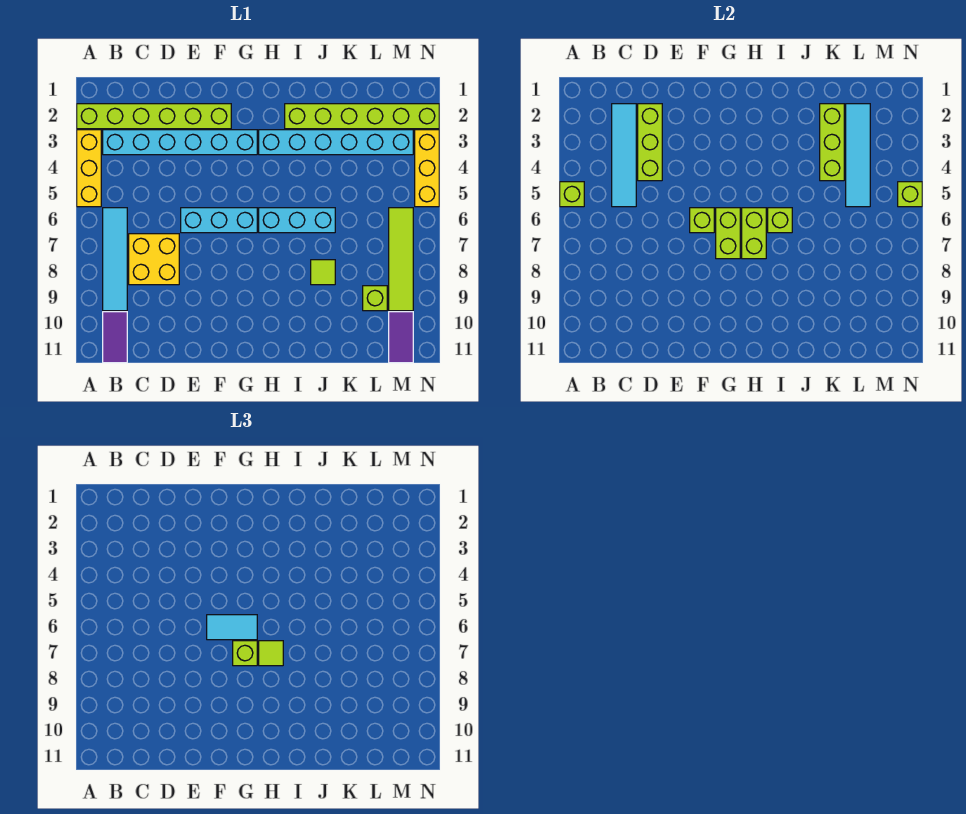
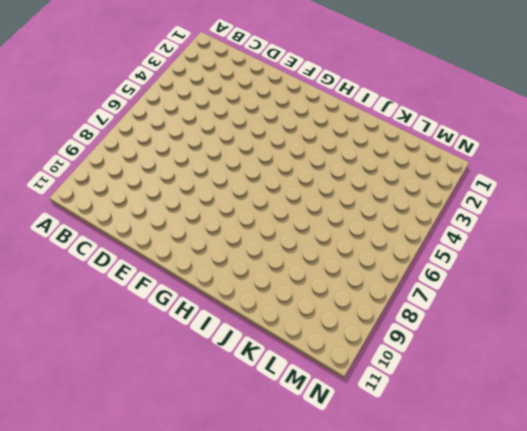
none -> lime 1x6 brick [77,104,231,129]
none -> yellow 1x3 brick [77,130,101,207]
none -> cyan 1x6 brick [103,130,257,155]

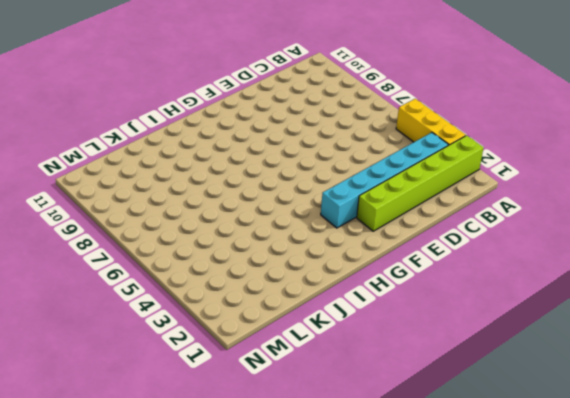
none -> cyan 1x4 tile [103,208,127,311]
none -> purple 1x2 tile [103,312,127,363]
none -> yellow 2x2 brick [129,234,179,285]

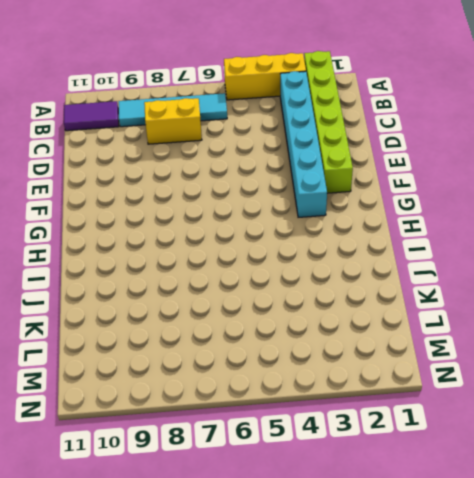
yellow 1x2 brick [144,98,202,144] -> yellow 2x2 brick [129,234,179,285]
none -> cyan 1x3 brick [181,208,257,233]
none -> cyan 1x6 brick [259,130,413,155]
none -> cyan 1x3 brick [259,208,335,233]

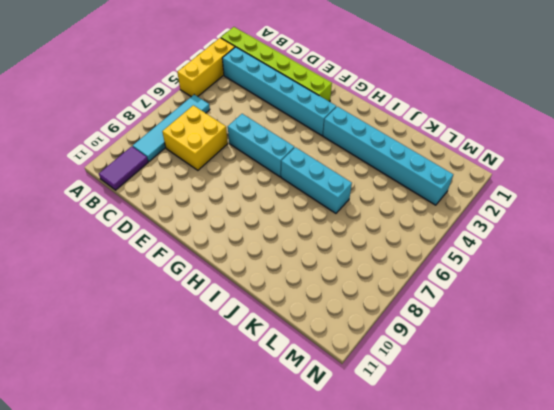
none -> lime 1x6 brick [285,104,439,129]
none -> lime 1x1 tile [311,260,335,285]
none -> lime 1x1 brick [363,286,387,311]

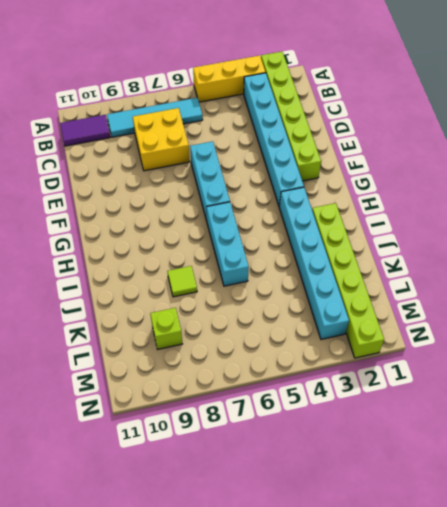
none -> lime 1x4 tile [389,208,413,311]
none -> purple 1x2 tile [389,312,413,363]
none -> yellow 1x3 brick [415,130,439,207]

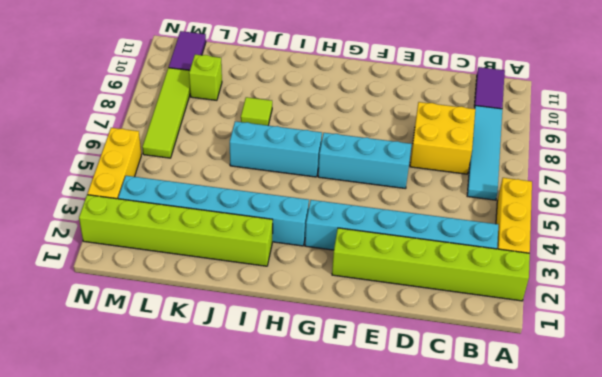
none -> lime 1x1 brick [560,182,584,207]
none -> cyan 1x4 tile [612,104,636,207]
none -> lime 1x3 brick [638,104,662,181]

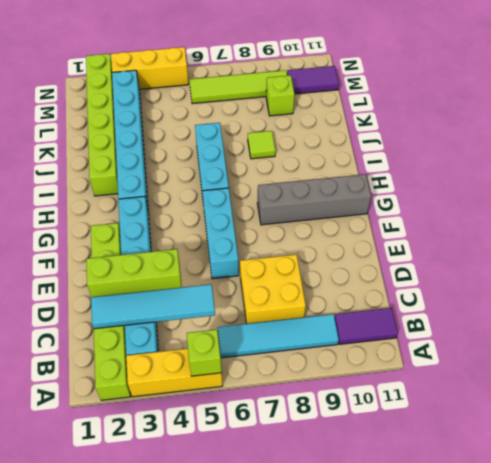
grey 1x4 brick [258,174,371,225] -> none
none -> lime 1x1 brick [690,208,714,233]
none -> lime 1x2 brick [716,208,740,259]
none -> lime 1x2 brick [742,208,766,259]

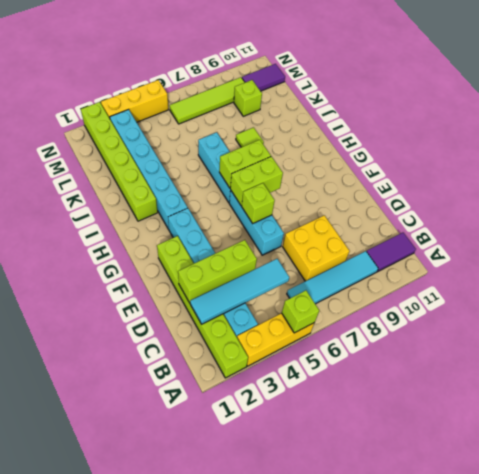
none -> lime 1x1 brick [768,208,792,233]
none -> lime 1x3 brick [820,104,844,181]
none -> cyan 1x4 tile [846,104,870,207]

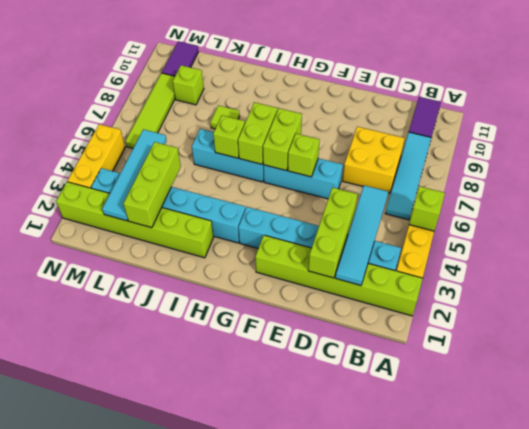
none -> lime 1x1 brick [898,182,922,207]
none -> cyan 1x2 tile [207,615,257,640]
none -> lime 1x1 brick [233,641,257,666]

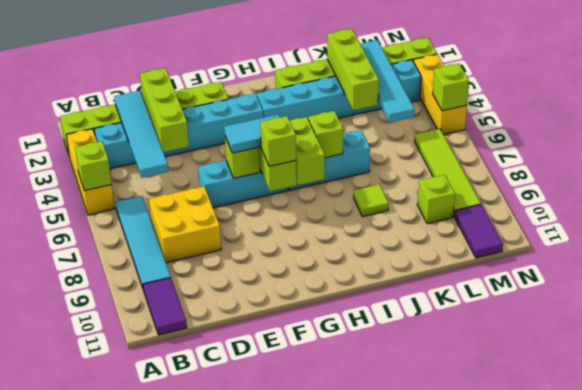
none -> lime 1x1 tile [259,641,283,666]

